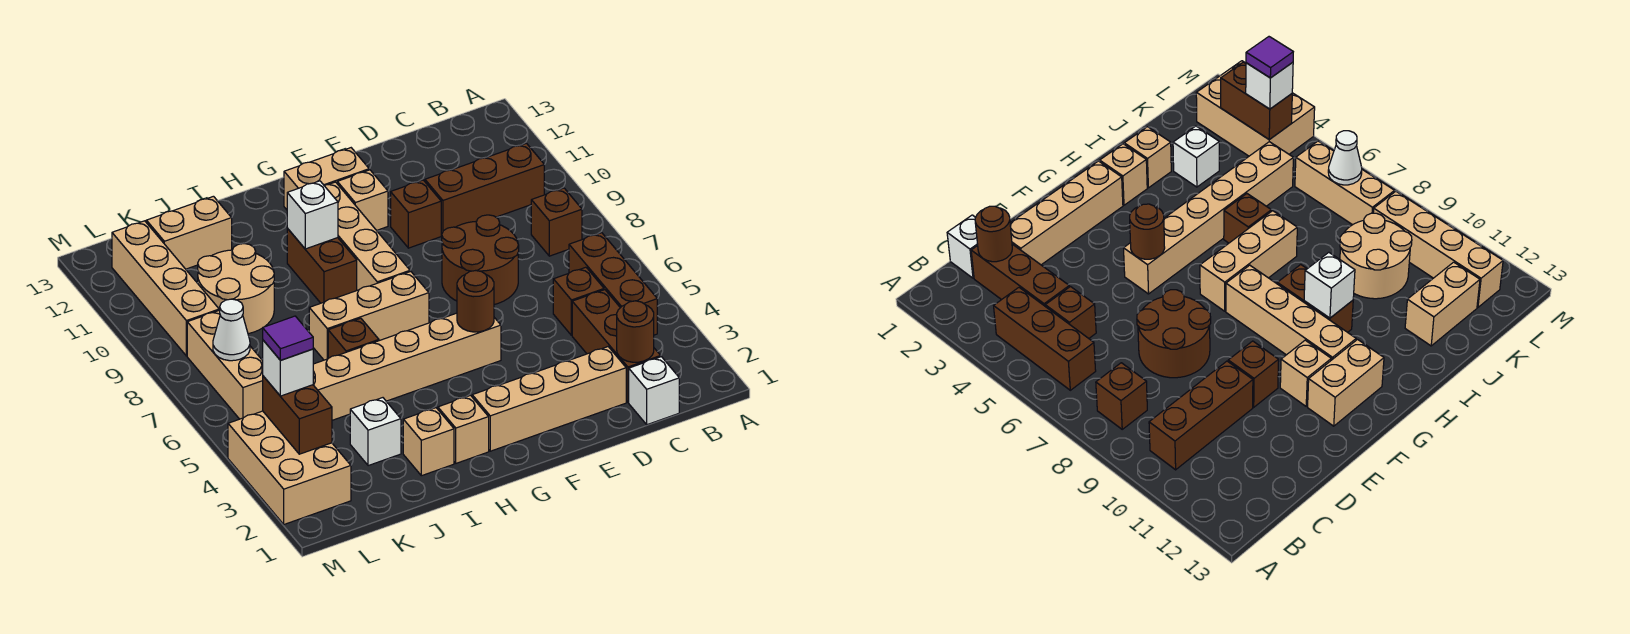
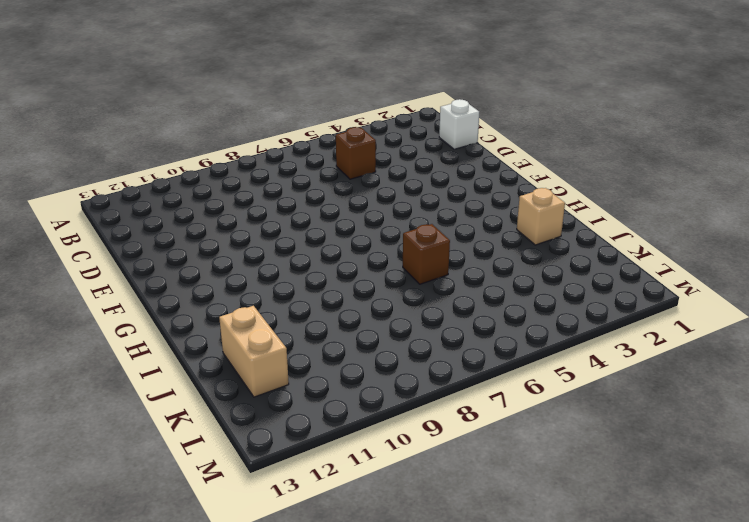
none -> brown 1x3 brick [569,233,657,335]
none -> brown 1x1 brick [531,188,582,256]
none -> brown 1x3 brick [425,143,544,234]
none -> brown 1x3 brick [572,290,661,402]

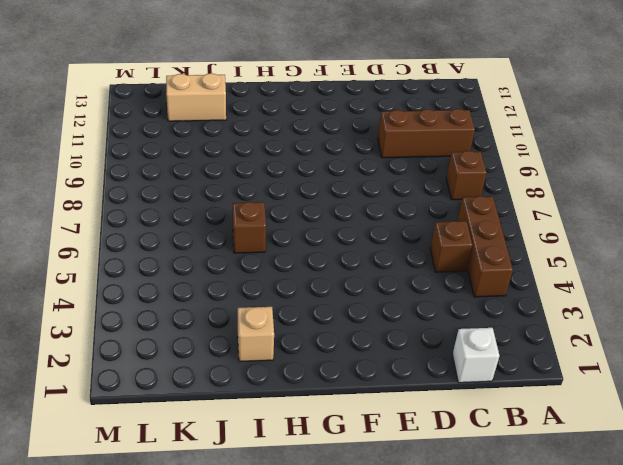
none -> brown 1x3 brick [572,290,661,402]
none -> tan 1x4 brick [472,347,626,451]
none -> brown 2x2 round brick [442,215,519,305]
none -> brown 1x1 brick [391,180,442,248]

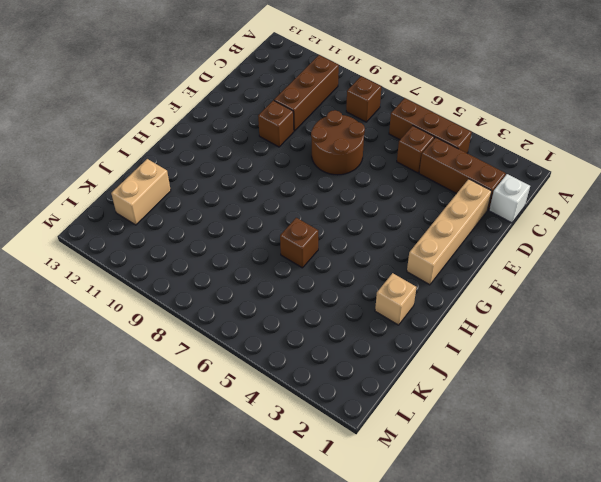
none -> tan 1x6 brick [313,313,501,420]
none -> tan 1x1 brick [337,170,388,230]
none -> tan 1x2 brick [284,148,369,210]
none -> tan 1x3 brick [309,272,429,360]

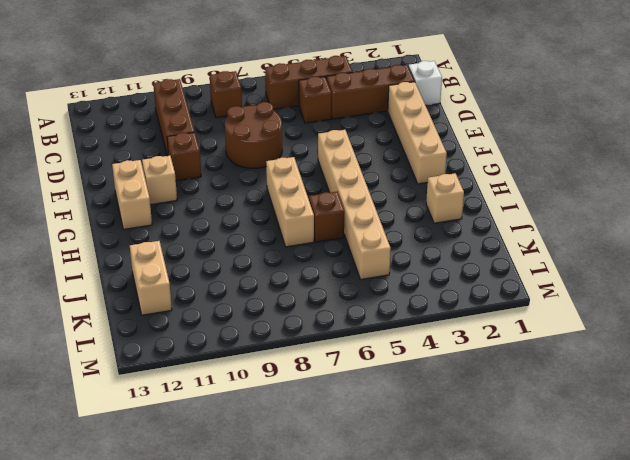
none -> tan 1x4 brick [324,182,410,290]
none -> tan 1x1 brick [438,395,489,463]
none -> brown 1x2 brick [287,228,357,303]
none -> white 1x1 brick [350,398,401,466]

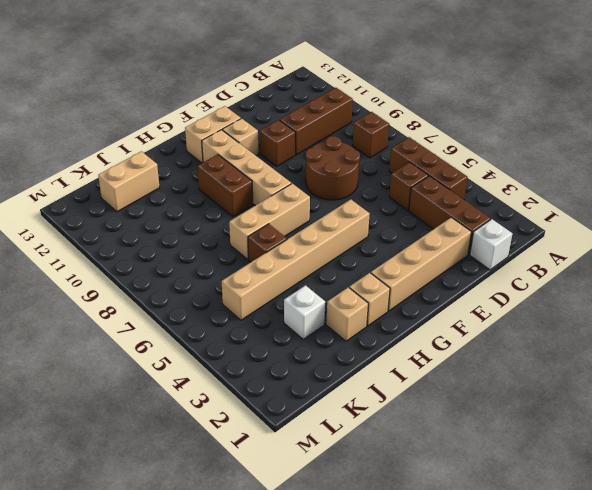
none -> tan 2x2 round brick [198,244,274,334]
none -> tan 2x3 brick [228,411,351,524]
none -> tan 1x3 brick [187,310,263,419]
none -> tan 1x4 brick [112,221,219,356]

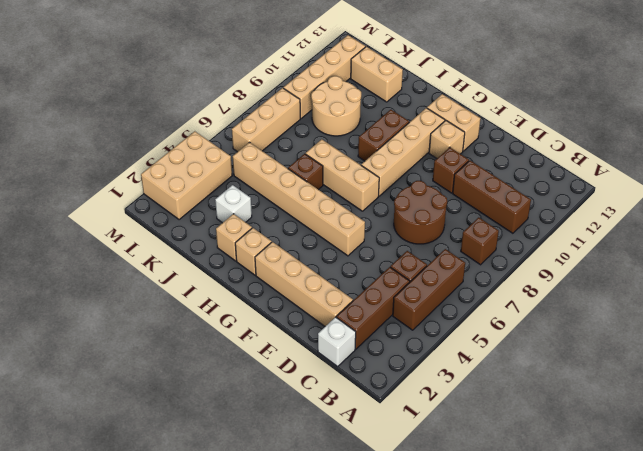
none -> brown 1x1 round brick [617,301,654,362]
none -> brown 1x1 round brick [457,271,494,332]
none -> white 1x1 brick [287,181,338,249]
none -> brown 1x2 brick [263,376,332,454]

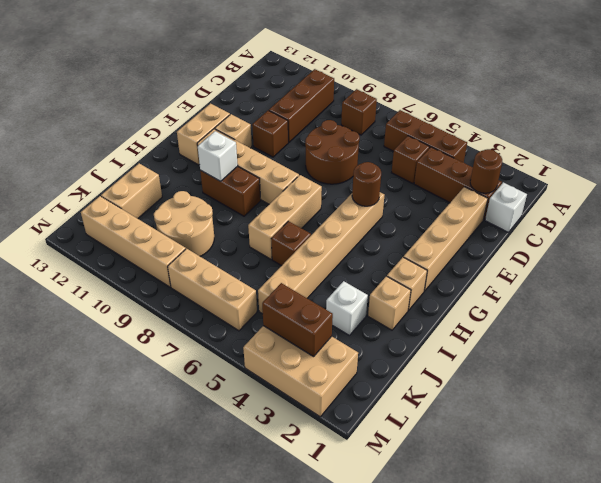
none -> white 1x1 cone [213,299,250,361]
none -> white 1x1 brick [263,340,313,396]
none -> purple 1x1 tile [263,316,313,360]

